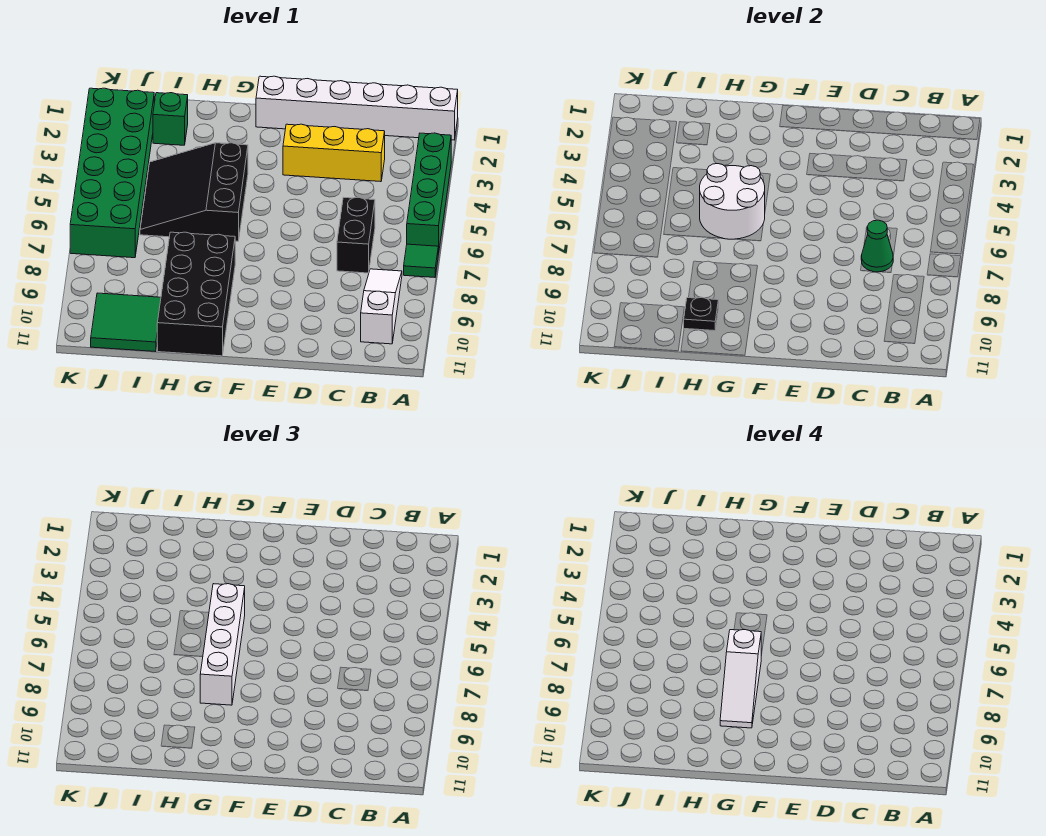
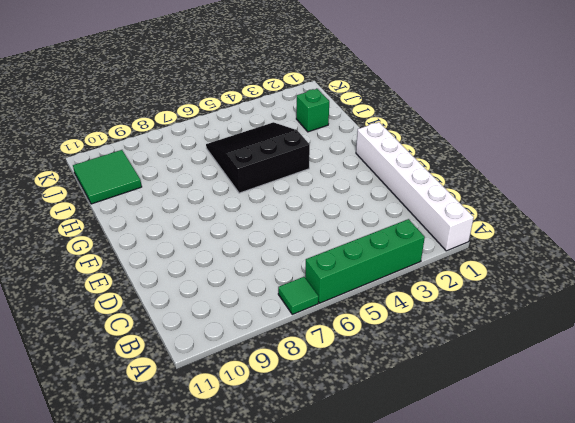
none -> white 1x3 slope [361,269,402,344]
none -> yellow 1x3 brick [283,124,385,182]
none -> black 1x2 brick [337,197,375,273]

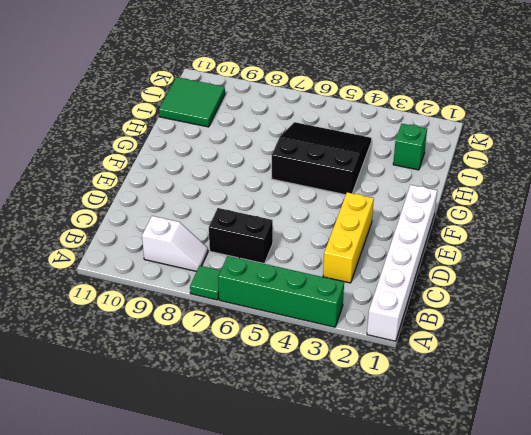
white 1x2 slope [142,216,208,271] -> white 1x3 slope [361,269,402,344]
none -> black 2x4 brick [157,232,235,356]
none -> green 2x6 brick [70,88,154,258]
none -> green 1x1 cone [861,220,893,272]

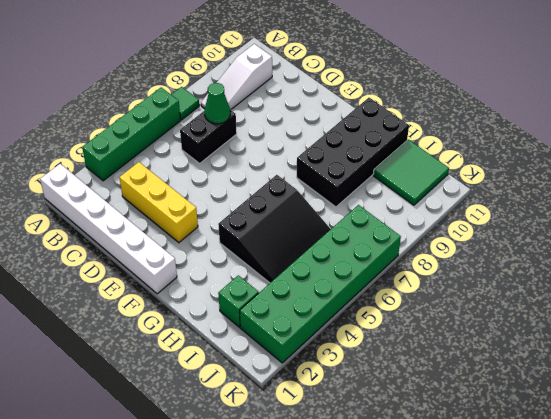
none -> white 2x2 round brick [700,164,765,239]
none -> black 1x1 plate [684,297,718,331]
none -> white 1x4 brick [200,584,245,705]

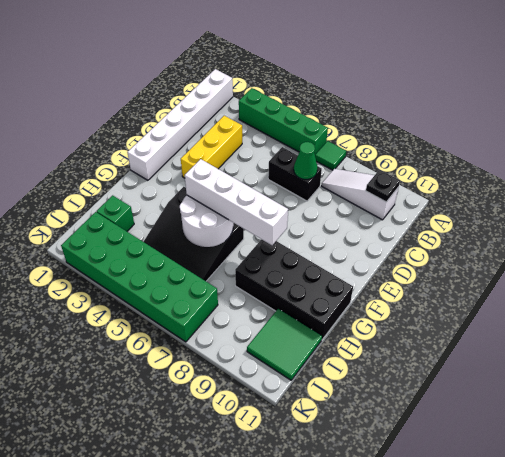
black 1x1 plate [366,170,400,202] -> black 1x1 plate moved to [684,297,718,331]
none -> white 1x3 slope [720,630,761,728]

